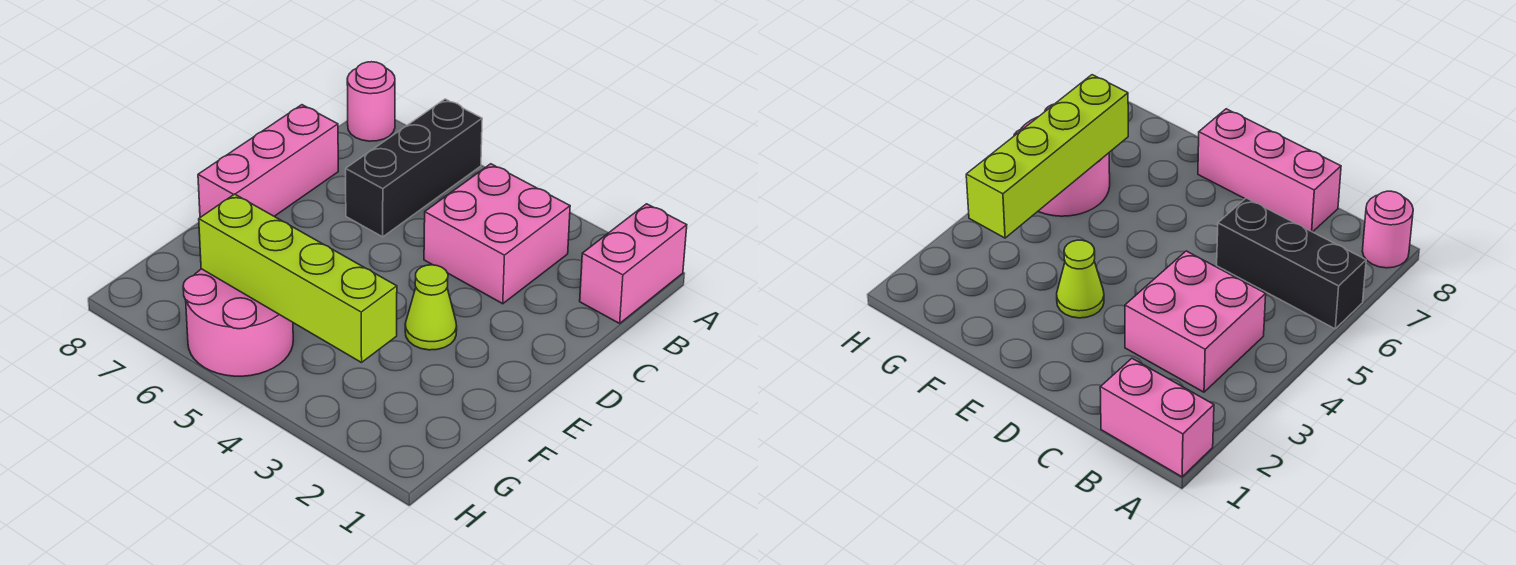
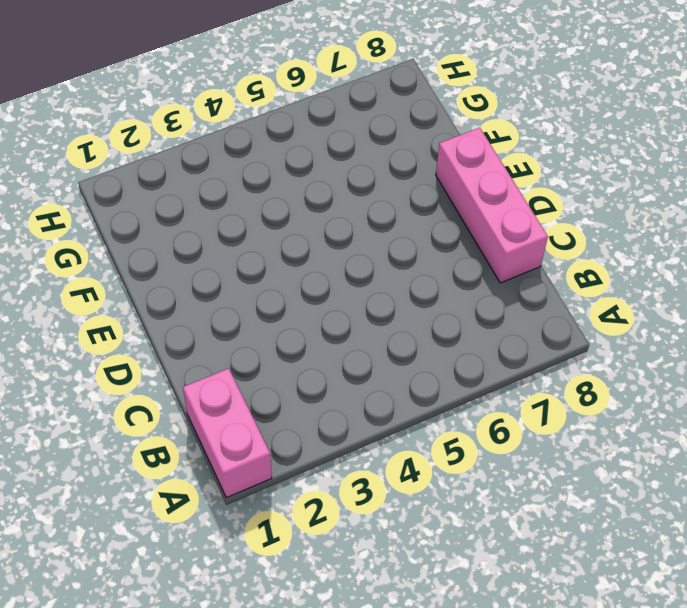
none -> black 1x3 brick [346,99,482,237]
none -> pink 1x1 round brick [347,62,395,141]

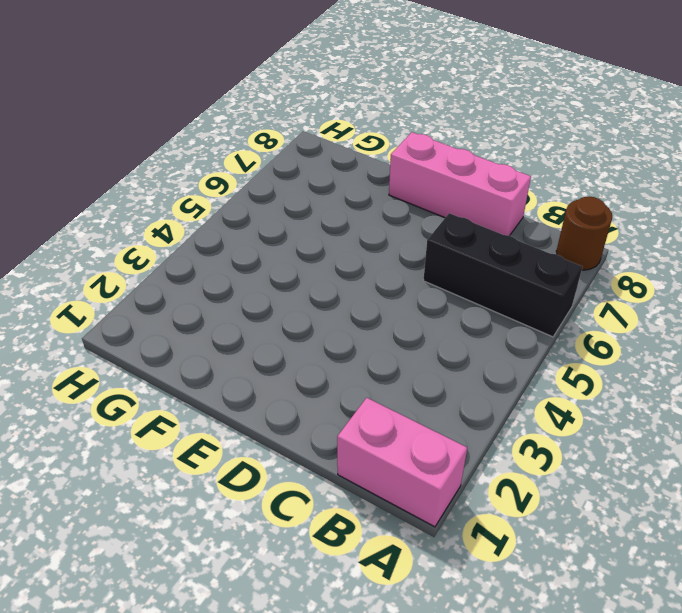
brown 1x1 round brick [556,197,612,270] -> pink 1x1 round brick [347,62,395,141]
none -> pink 2x2 brick [424,164,570,304]
none -> lime 1x1 cone [405,265,457,350]

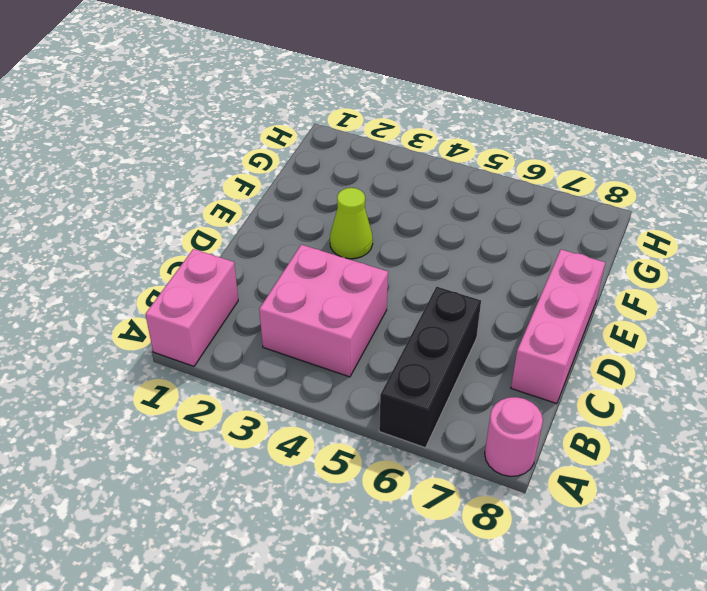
none -> pink 2x2 round brick [183,269,293,376]
none -> lime 1x4 brick [199,194,397,363]

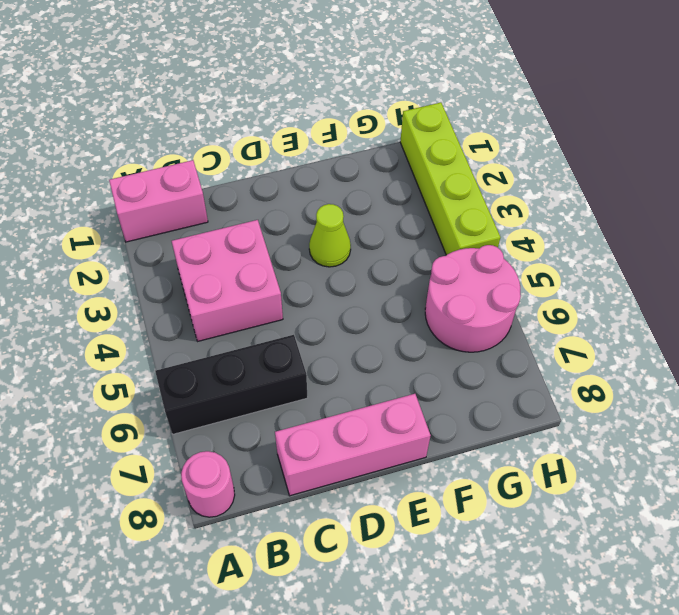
lime 1x4 brick [400,102,501,255] -> lime 1x4 brick moved to [199,194,397,363]

